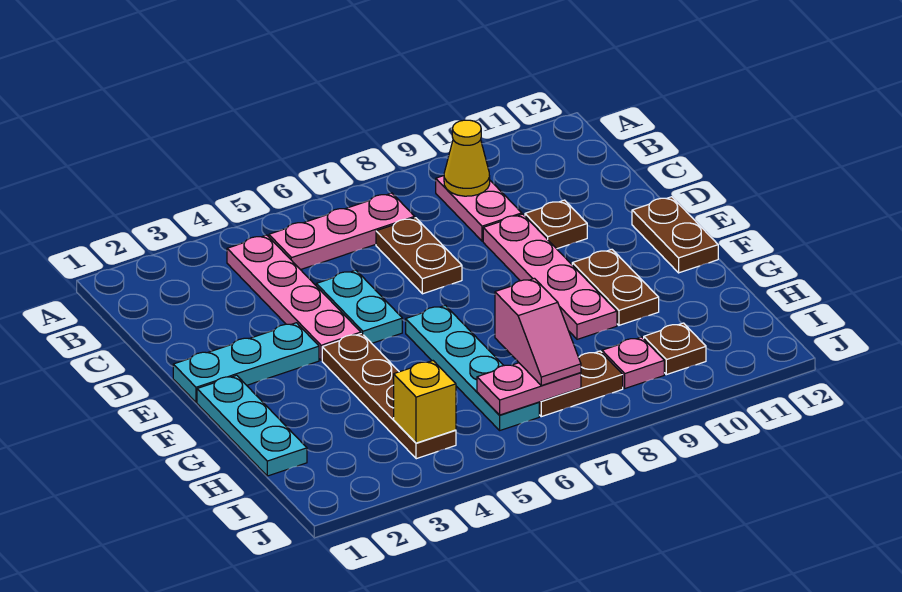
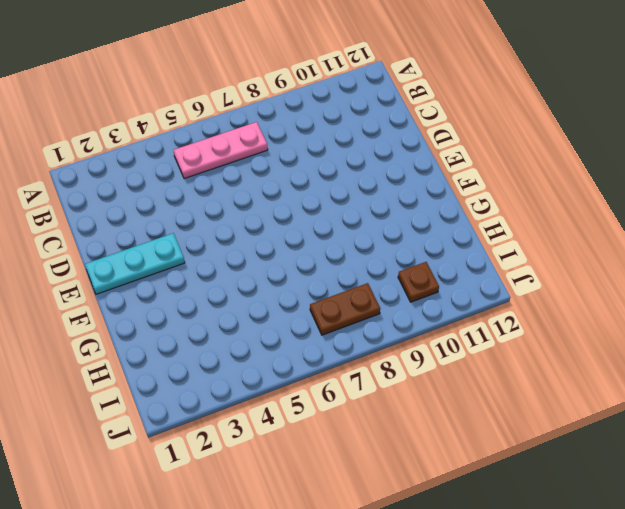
none -> pink 1x4 plate [227,235,361,360]
none -> pink 1x2 plate [436,176,522,241]
none -> brown 1x2 plate [376,218,462,294]

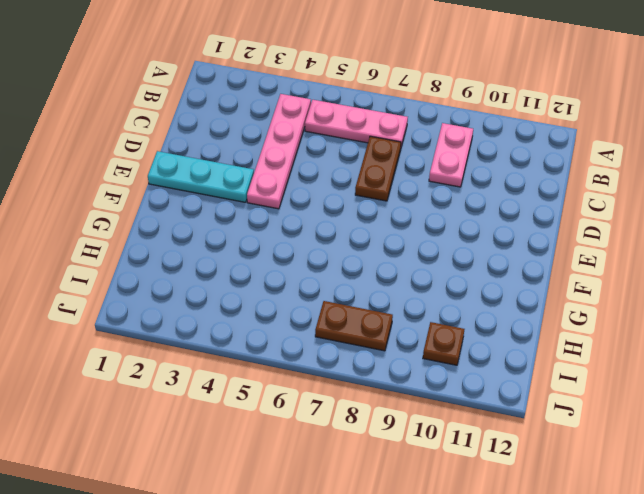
none -> cyan 1x2 plate [316,270,402,343]
none -> pink 1x4 plate [483,214,617,339]
none -> brown 1x1 plate [525,200,587,249]

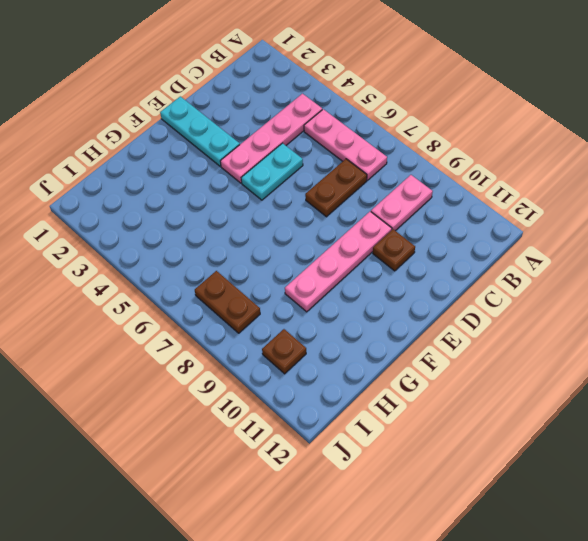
none -> brown 1x2 plate [632,197,718,273]
none -> cyan 1x3 plate [197,375,307,476]
none -> brown 1x4 plate [322,333,456,459]

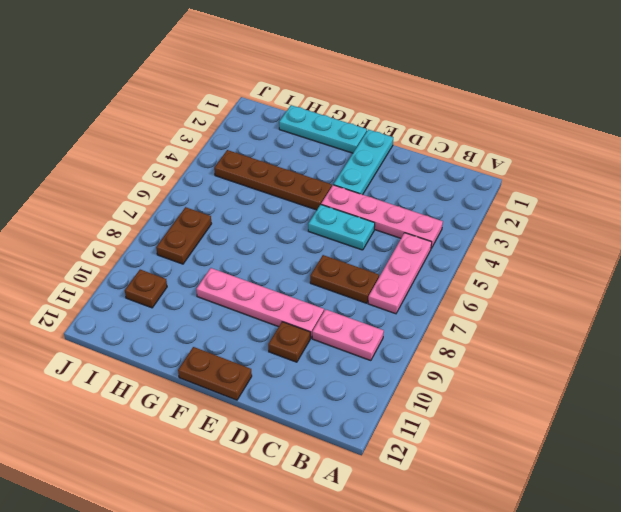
none -> cyan 1x4 plate [406,305,539,430]
none -> brown 1x2 plate [572,249,659,325]
none -> pink 1x1 plate [602,337,664,388]

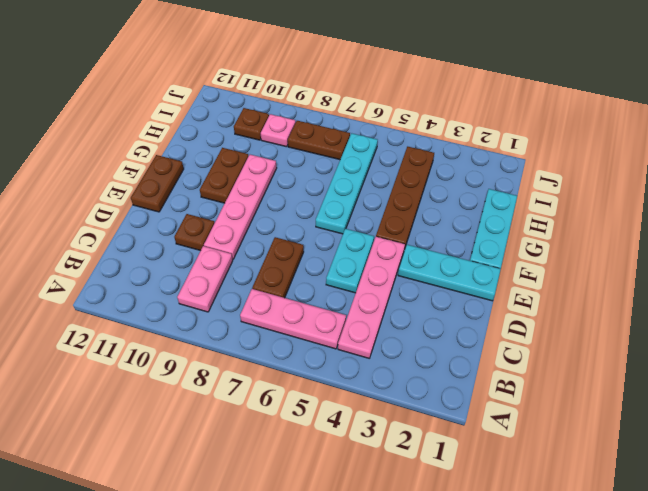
none -> yellow 1x1 cone [444,120,490,196]
none -> yellow 1x1 brick [394,361,456,443]
none -> pink 1x2 plate [477,363,581,415]

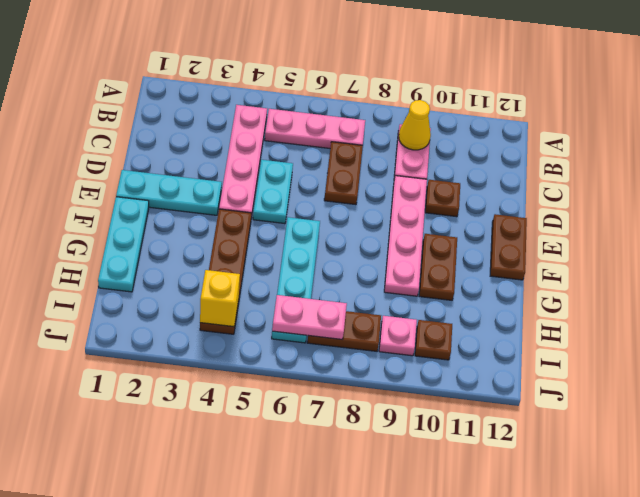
none -> pink 1x2 slope [495,278,581,386]

